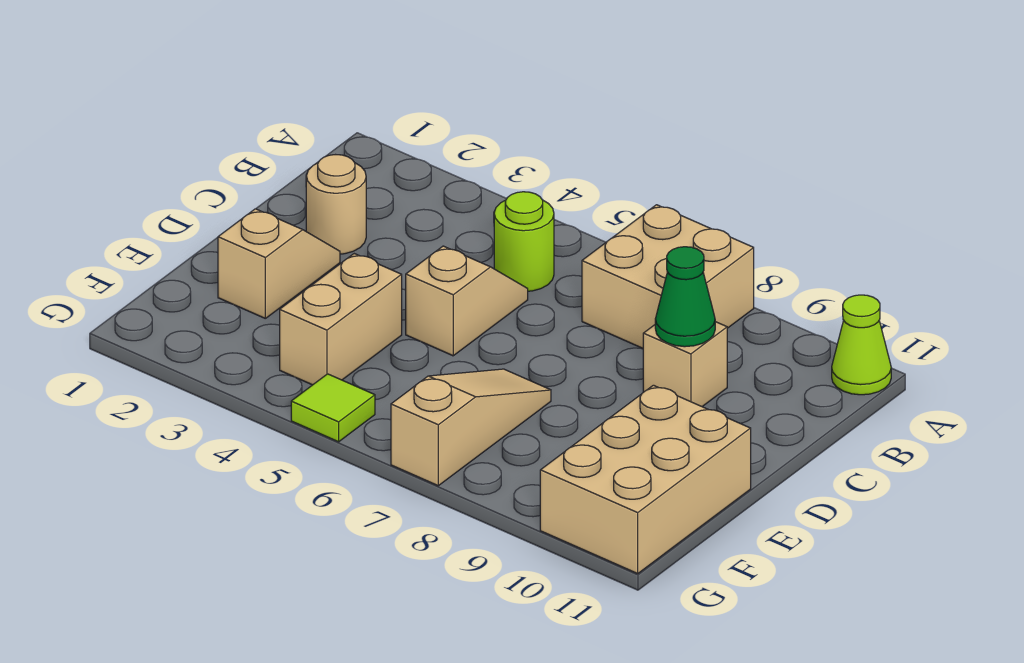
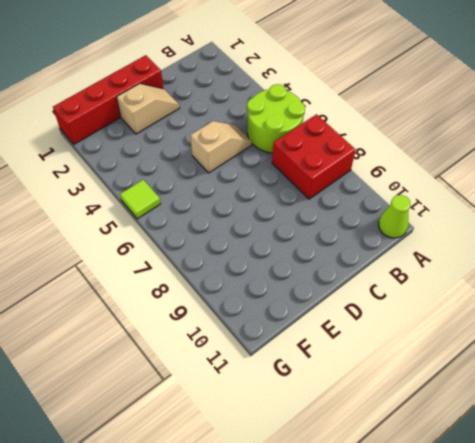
lime 2x2 round brick [247,84,305,153] -> lime 1x1 round brick [494,192,554,291]
red 2x2 brick [272,114,355,199] -> tan 2x2 brick [582,205,754,348]
red 1x4 brick [53,55,163,144] -> none
none -> tan 1x1 round brick [306,155,366,254]
none -> tan 1x1 brick [643,322,727,406]
none -> tan 1x2 brick [280,254,402,385]

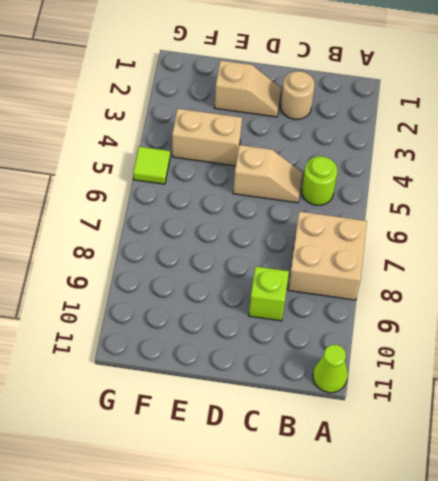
lime 1x1 brick [249,266,289,321] -> tan 1x1 brick [643,322,727,406]
none -> tan 1x3 slope [391,369,551,486]
none -> tan 2x3 brick [540,385,751,574]
none -> green 1x1 cone [655,247,715,347]

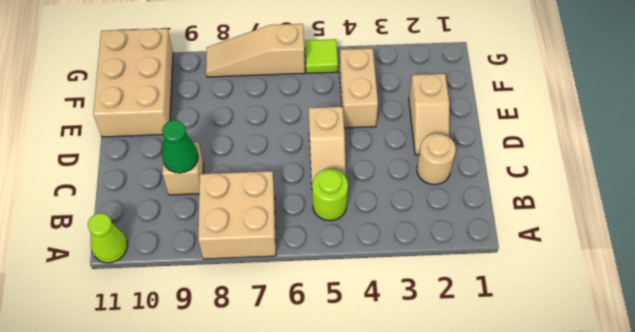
tan 1x3 slope [206,24,305,77] -> tan 1x3 slope turned to [391,369,551,486]

